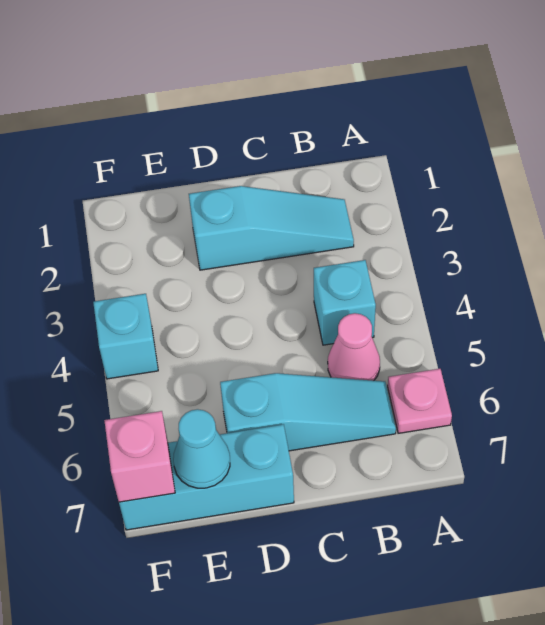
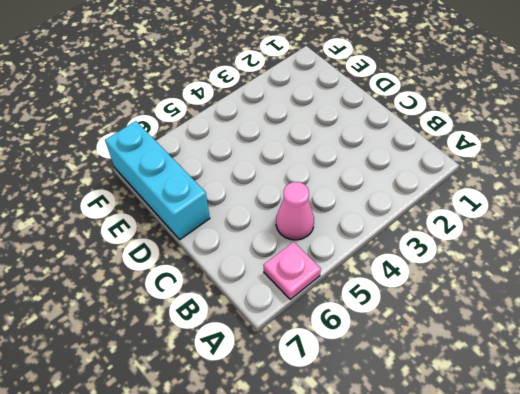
none -> cyan 1x3 slope [189,186,354,270]
none -> cyan 1x1 brick [314,260,376,345]

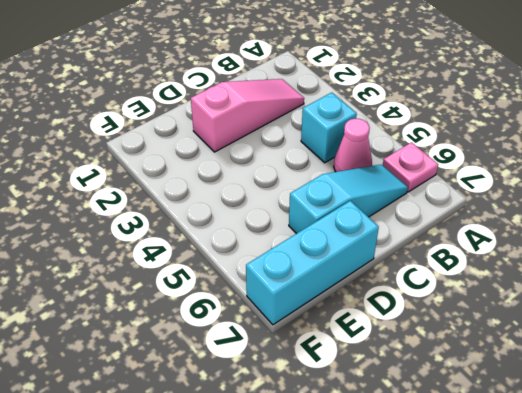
pink 1x3 slope [191,79,304,152] -> cyan 1x3 slope [189,186,354,270]
none -> cyan 1x1 brick [93,294,158,379]
none -> cyan 1x1 cone [173,409,230,488]

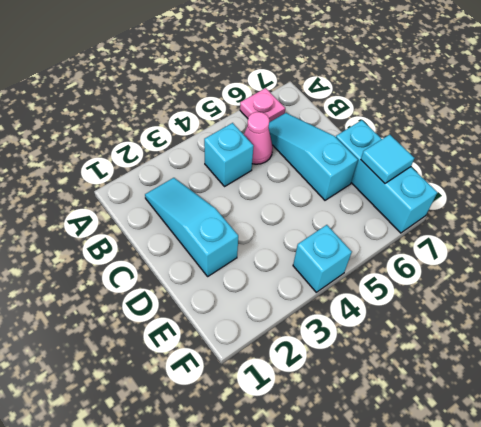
cyan 1x1 tile [361,135,414,183] -> cyan 1x1 cone [173,409,230,488]
none -> pink 1x1 brick [104,411,175,502]

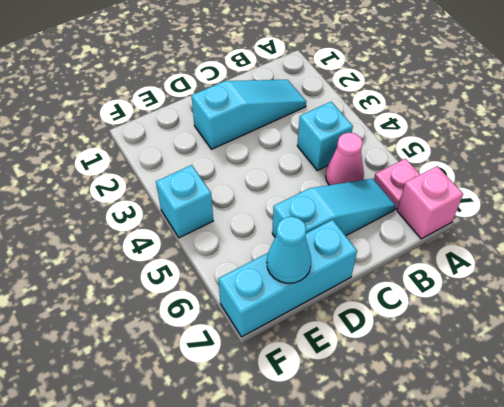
pink 1x1 brick [397,166,463,239] -> pink 1x1 brick moved to [104,411,175,502]

